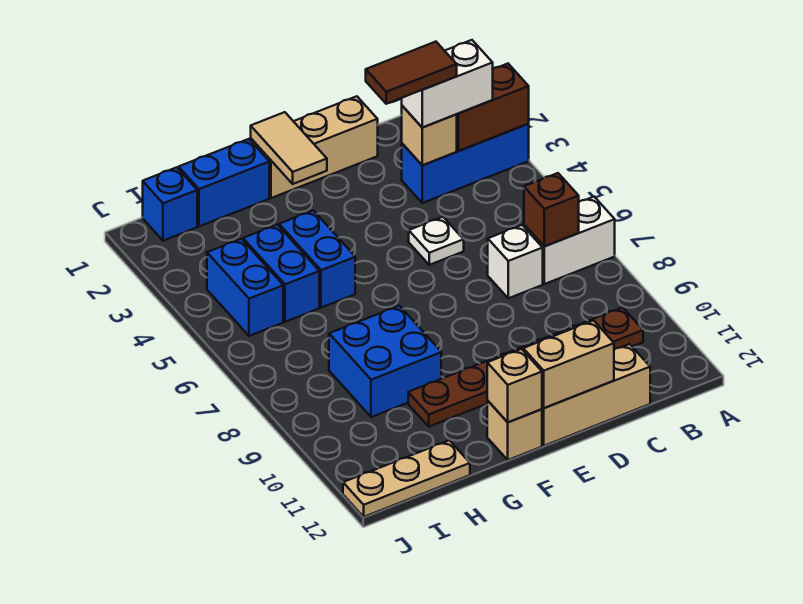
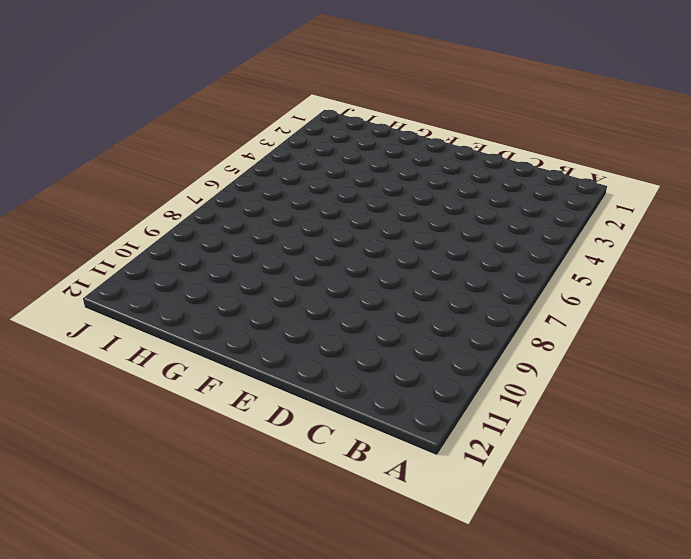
none -> blue 1x3 brick [402,124,529,203]
none -> white 1x2 brick [524,197,615,284]
none -> brown 1x6 plate [408,307,643,427]

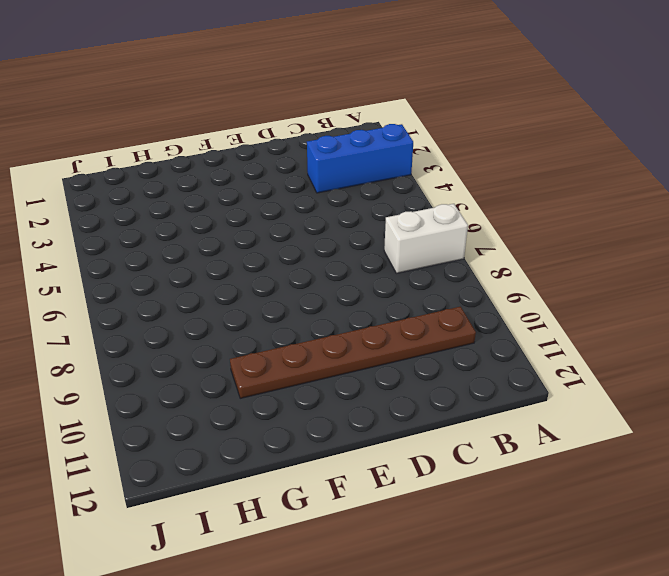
none -> white 1x1 brick [488,225,543,298]
none -> tan 1x3 brick [542,344,650,446]
none -> tan 1x3 brick [251,96,378,198]

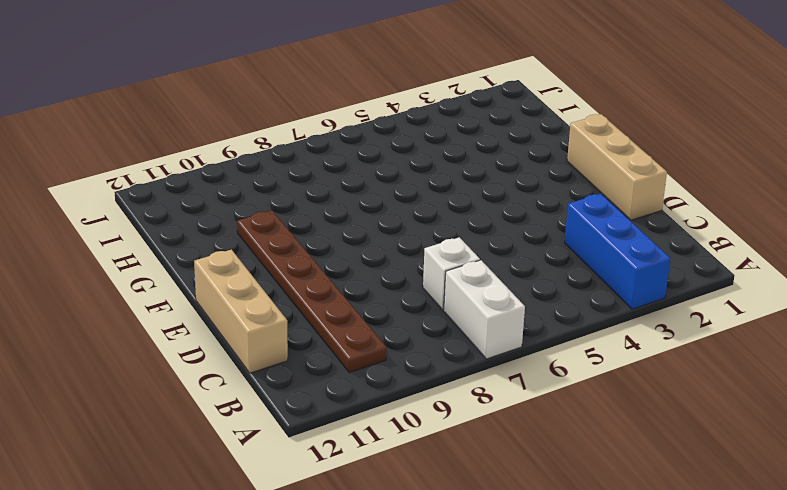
none -> white 1x1 plate [409,217,464,265]
none -> tan 1x1 brick [487,400,542,460]
none -> blue 1x2 brick [179,139,269,226]

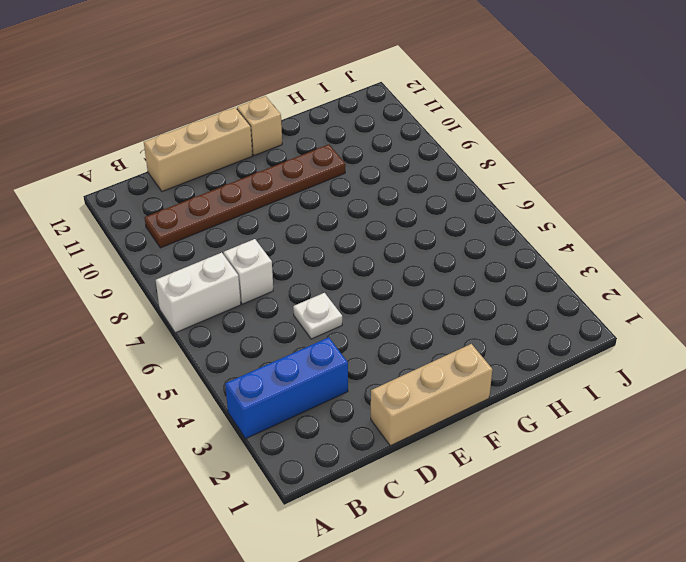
none -> blue 1x2 brick [179,139,269,226]
none -> blue 1x2 brick [279,210,355,308]
none -> blue 2x2 brick [329,306,441,417]

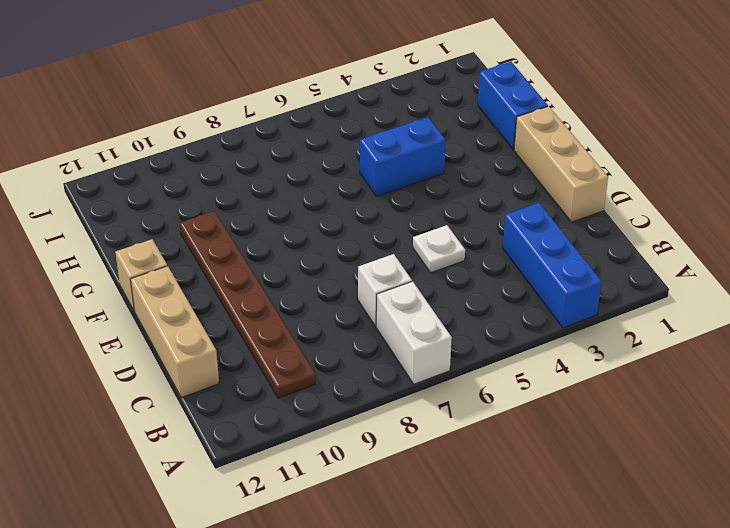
none -> blue 2x2 brick [329,306,441,417]
none -> blue 1x2 brick [243,225,319,322]
none -> tan 1x3 plate [343,440,470,517]

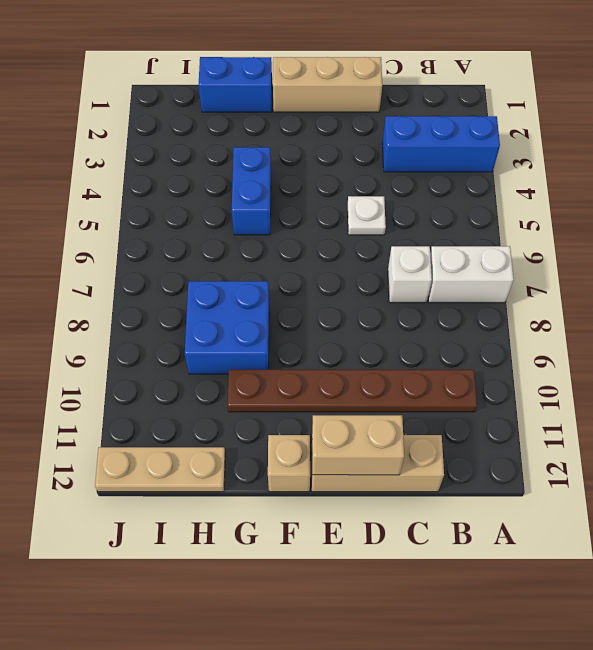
none -> blue 1x2 brick [243,225,319,322]
none -> blue 1x1 brick [143,167,197,241]
none -> blue 1x2 brick [207,239,283,336]

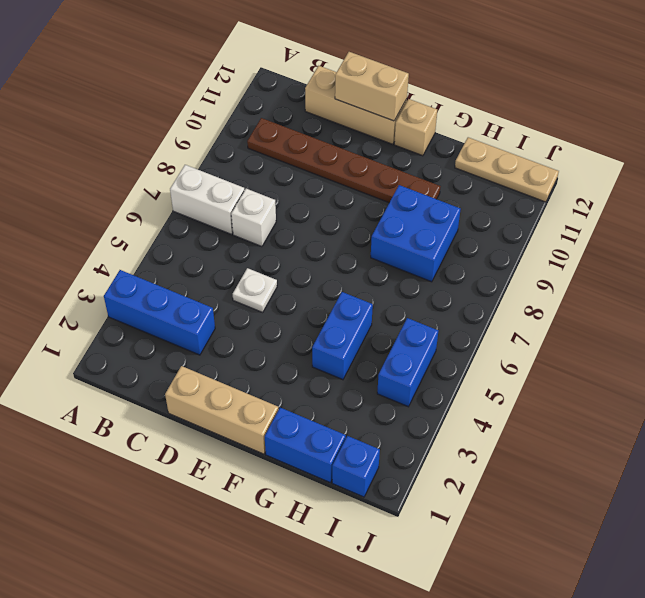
none -> blue 1x2 brick [243,225,319,322]
none -> brown 1x2 brick [456,64,529,151]
none -> brown 1x1 brick [524,173,579,246]

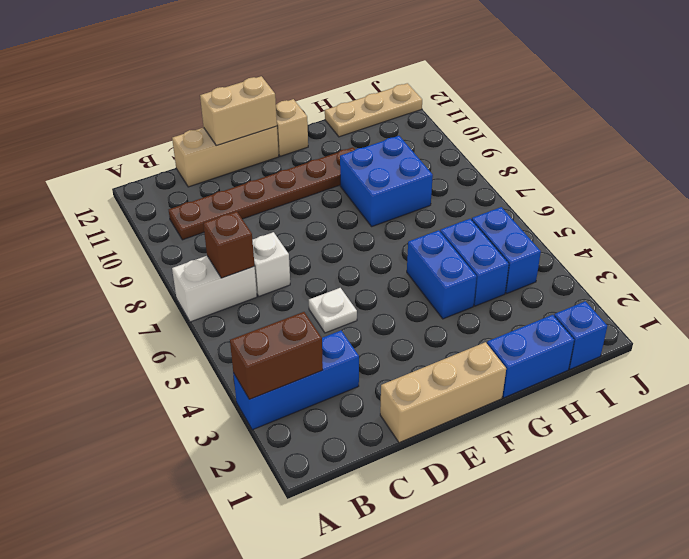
none -> tan 1x1 brick [402,106,457,165]
none -> tan 1x2 tile [251,112,327,184]
none -> tan 1x1 brick [487,349,542,422]

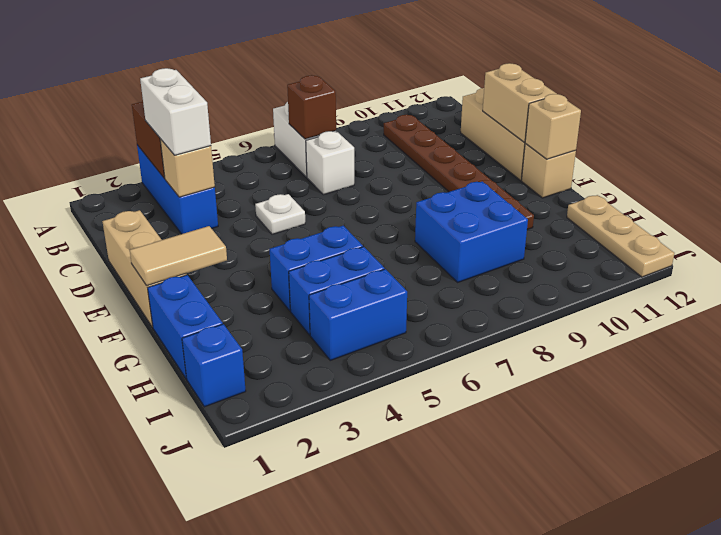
none -> brown 1x2 tile [366,42,457,104]

